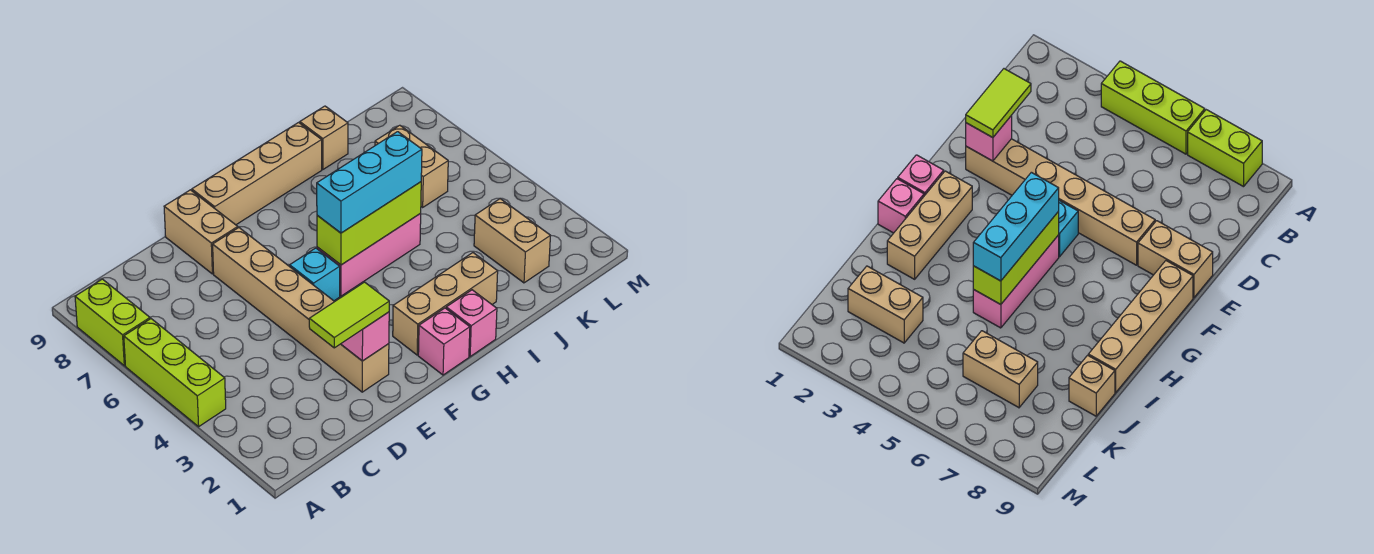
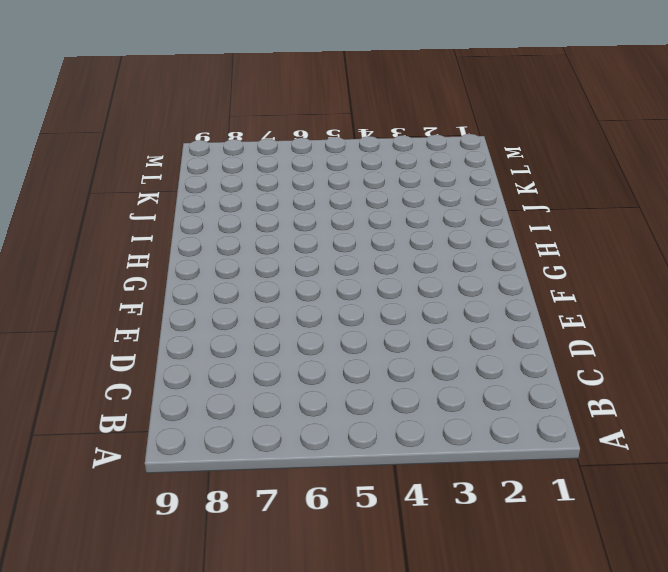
none -> lime 1x3 brick [124,319,226,427]
none -> lime 1x2 brick [75,279,150,366]
none -> tan 1x6 brick [213,228,389,392]

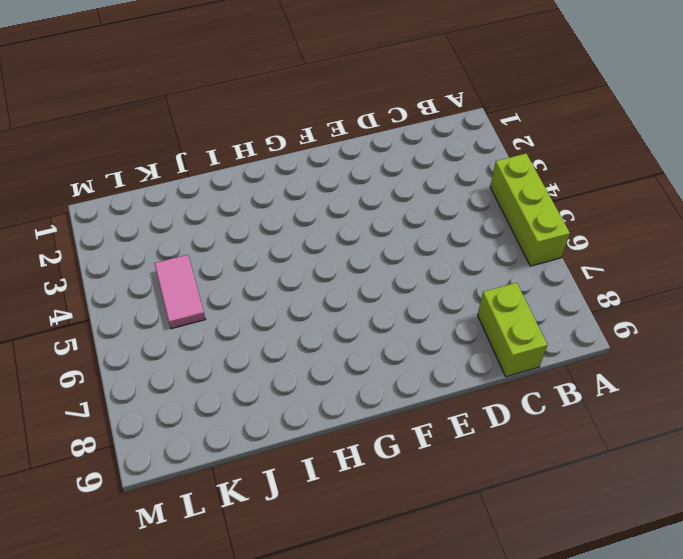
lime 1x2 brick [478,283,547,377] -> lime 1x2 brick moved to [75,279,150,366]
pink 1x2 tile [154,255,205,329] -> none
none -> tan 1x6 brick [213,228,389,392]
none -> tan 1x2 brick [164,190,238,274]
none -> cyan 1x1 brick [290,248,340,301]

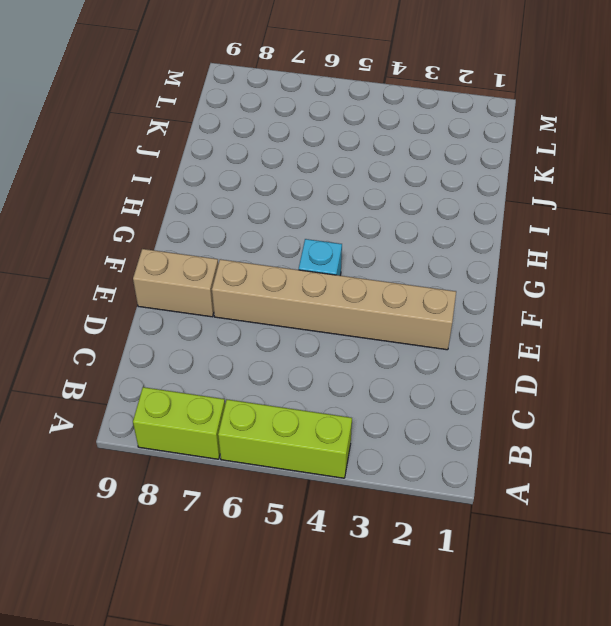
none -> tan 1x4 brick [192,123,322,225]
none -> pink 1x1 brick [418,308,470,375]
none -> tan 1x3 brick [393,253,498,355]

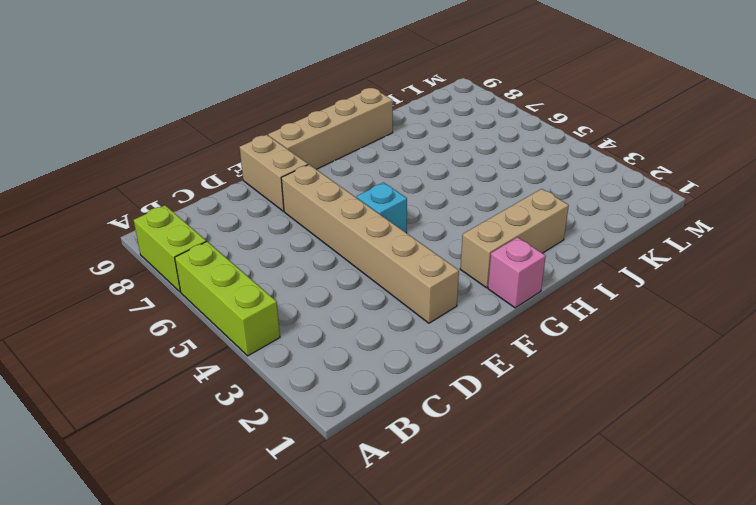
none -> pink 1x3 brick [317,214,421,296]
none -> pink 1x1 brick [446,290,497,356]
none -> tan 1x1 brick [300,106,348,169]

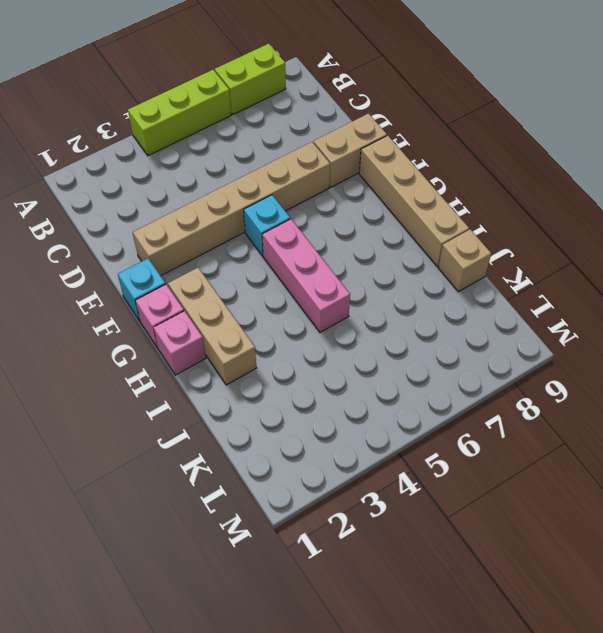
cyan 1x1 brick [118,258,166,321] -> none
none -> tan 1x2 brick [474,199,550,283]
none -> tan 1x2 brick [375,125,448,207]
none -> pink 1x1 brick [341,312,389,361]

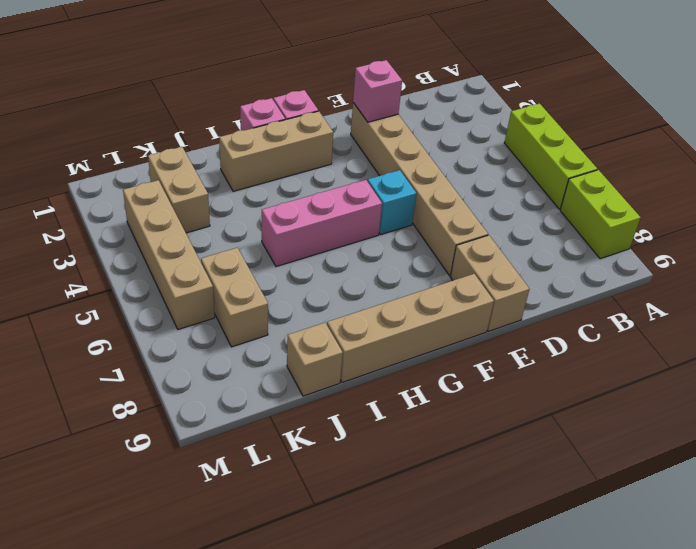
tan 1x4 brick [123,180,215,329] -> none
none -> lime 1x3 brick [317,182,421,265]
none -> lime 1x2 tile [309,282,389,348]
none -> cyan 1x3 brick [317,132,422,233]

